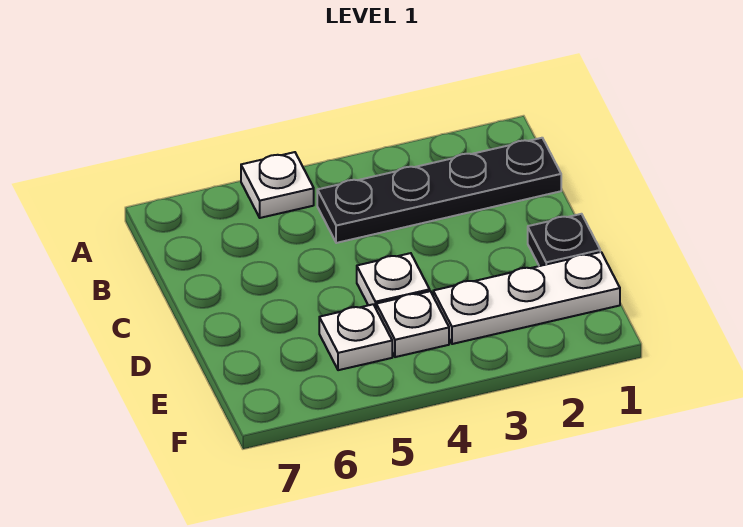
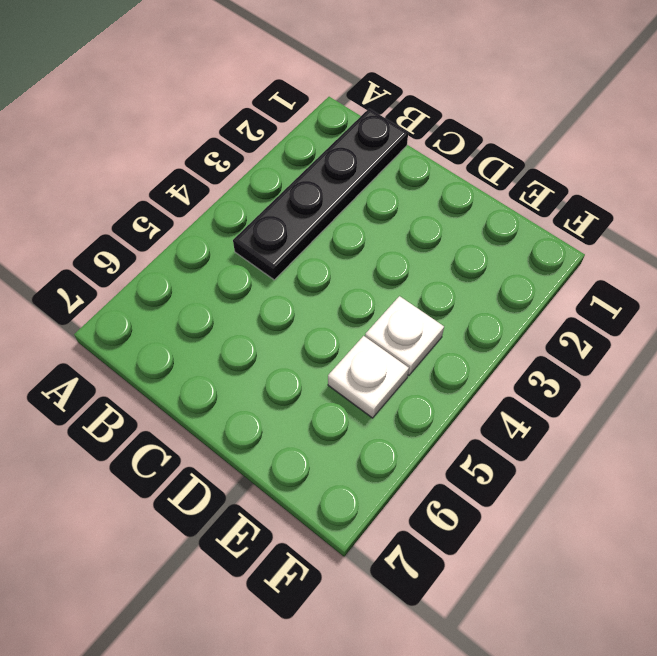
none -> white 1x1 plate [241,152,314,218]
none -> black 1x1 plate [528,214,600,266]

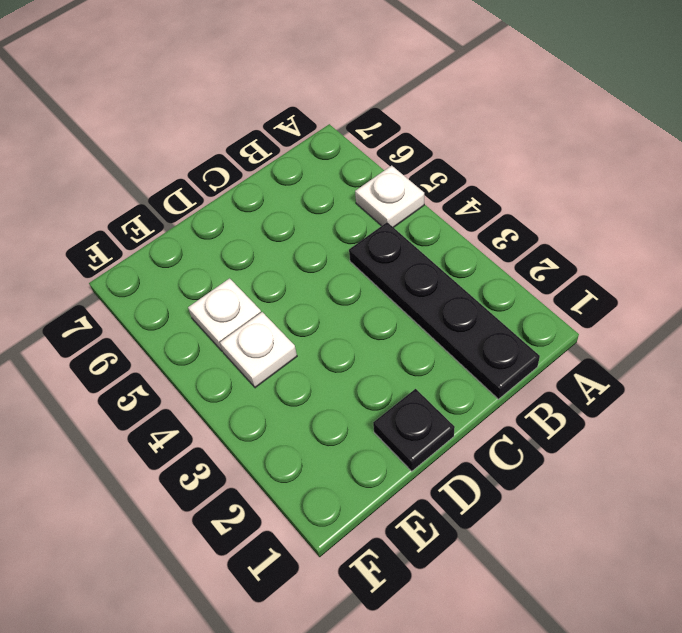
none -> white 1x1 plate [357,253,430,308]
none -> white 1x3 plate [433,252,620,344]

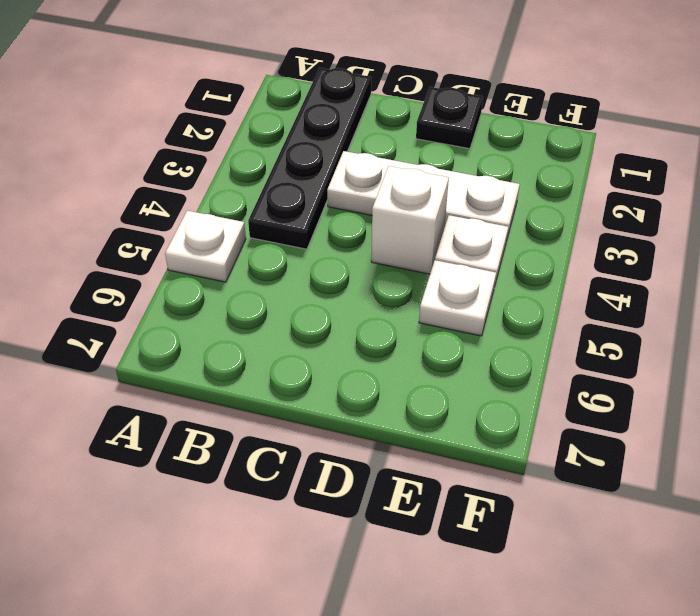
white 1x3 plate [327,151,520,241] -> white 1x3 plate turned to [433,252,620,344]
white 1x1 brick [371,166,449,274] -> white 1x1 plate [357,253,430,308]

